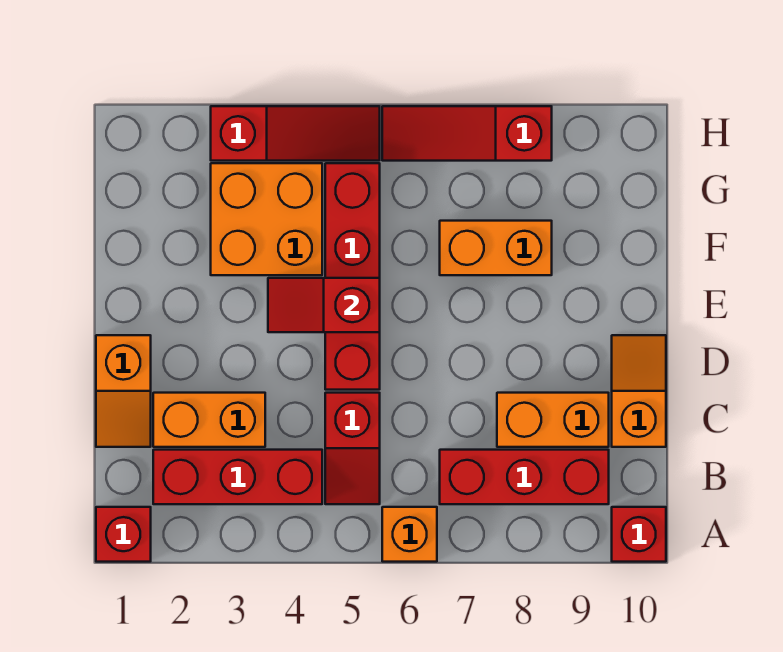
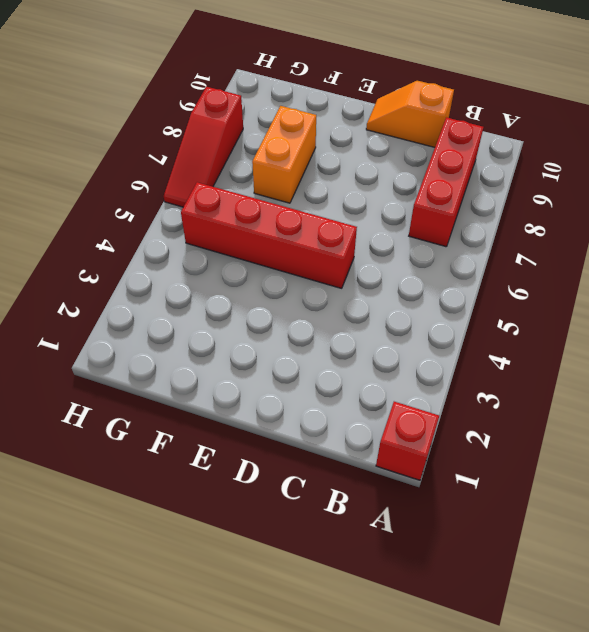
none -> orange 1x1 brick [382,507,437,562]
none -> red 1x1 brick [612,507,666,562]
none -> red 1x3 brick [153,450,322,504]

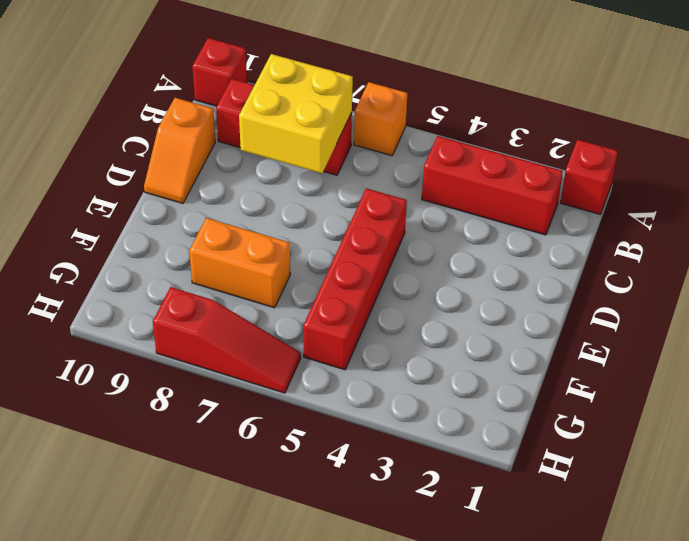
yellow 2x2 brick [239,54,353,173] -> none
none -> red 1x2 slope [325,393,380,504]
none -> orange 1x2 slope [96,335,151,447]
none -> orange 1x2 brick [153,393,265,447]

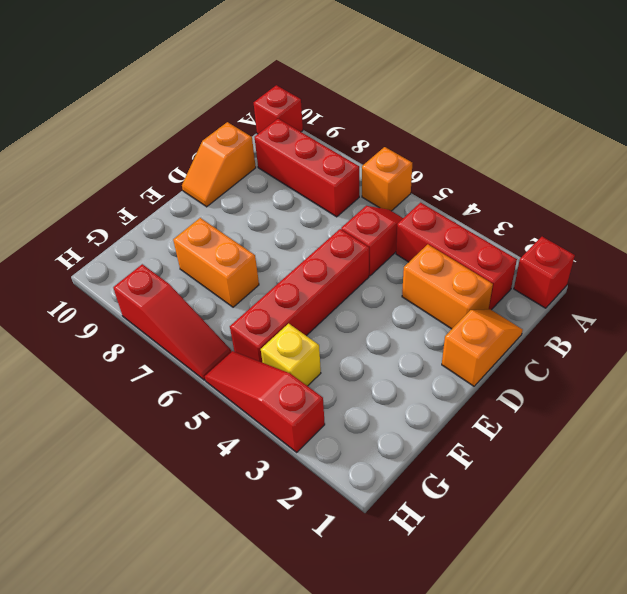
yellow 1x1 brick [261,324,321,386] -> orange 2x2 brick [211,163,322,275]
none -> orange 1x2 brick [497,393,609,447]
none -> red 1x2 slope [268,278,380,332]

